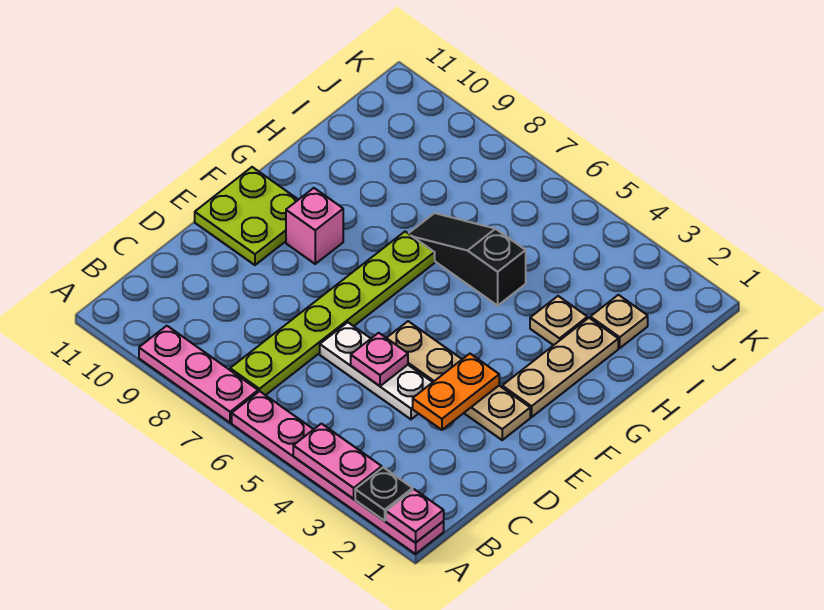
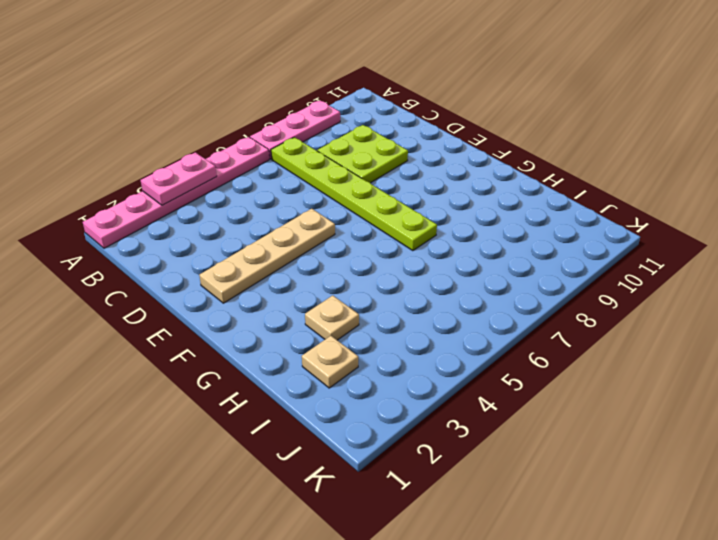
lime 2x2 plate [317,125,408,183] -> lime 2x2 plate moved to [195,167,298,265]
none -> white 1x3 plate [320,322,433,419]
none -> tan 1x3 plate [502,318,618,417]
none -> pink 1x1 brick [286,188,343,264]

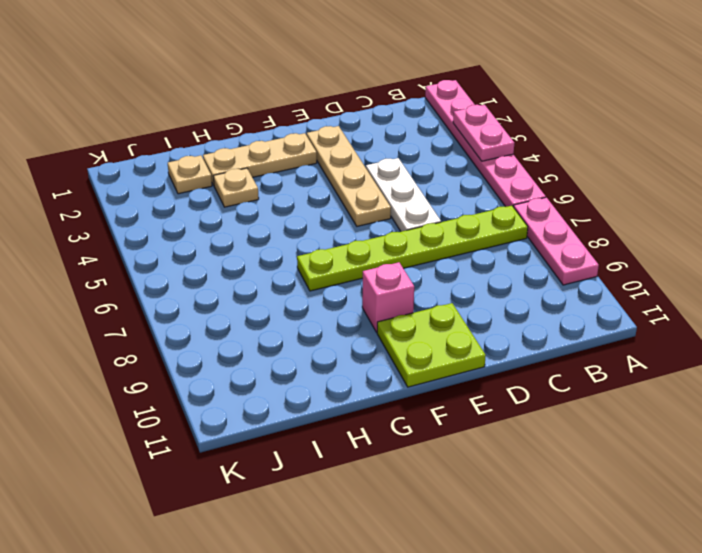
none -> black 1x3 slope [408,213,526,305]
none -> pink 1x1 plate [386,489,444,543]
none -> black 1x1 plate [355,467,413,521]

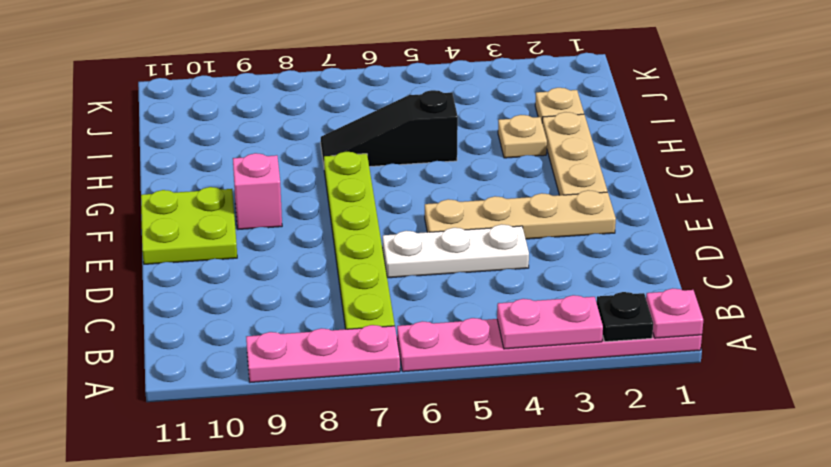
none -> orange 1x2 plate [413,354,499,430]
none -> pink 1x1 plate [351,333,408,386]

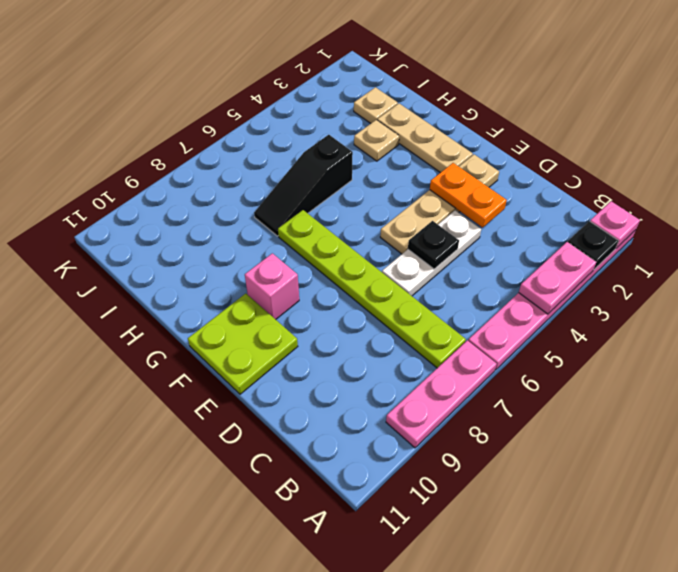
black 1x1 plate [408,221,459,269] -> pink 1x1 plate [351,333,408,386]

